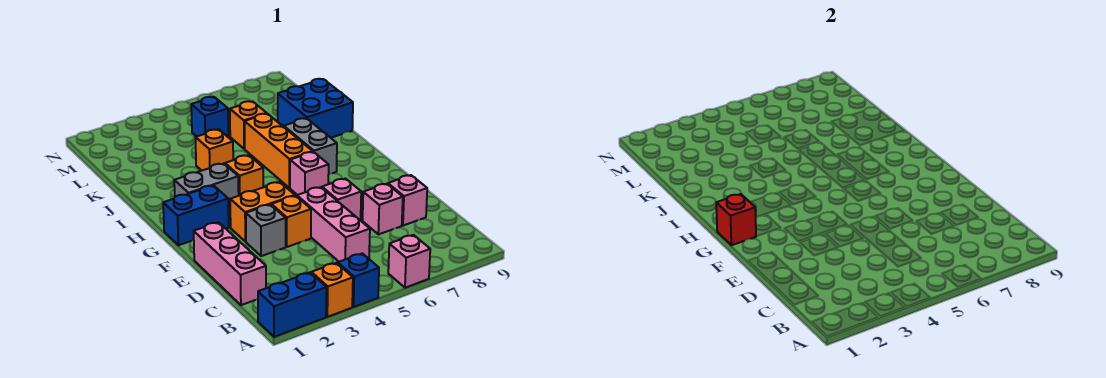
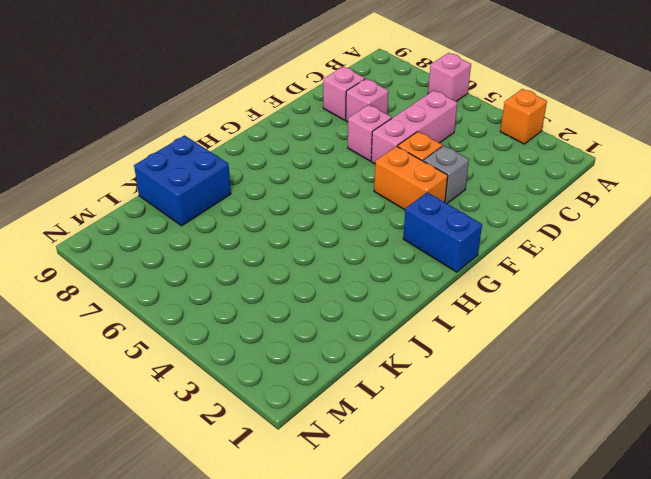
none -> blue 1x2 brick [258,273,327,337]
none -> blue 1x1 brick [338,253,379,307]
none -> pink 1x3 brick [194,222,266,305]

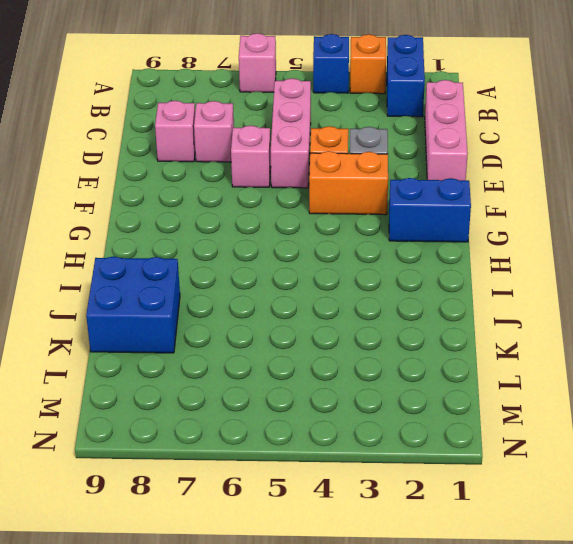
blue 1x2 brick [387,35,425,117] -> blue 1x2 brick turned to [258,273,327,337]
none -> pink 1x1 brick [290,152,329,195]
none -> grey 1x2 brick [174,164,239,209]
none -> orange 1x1 brick [225,155,263,196]

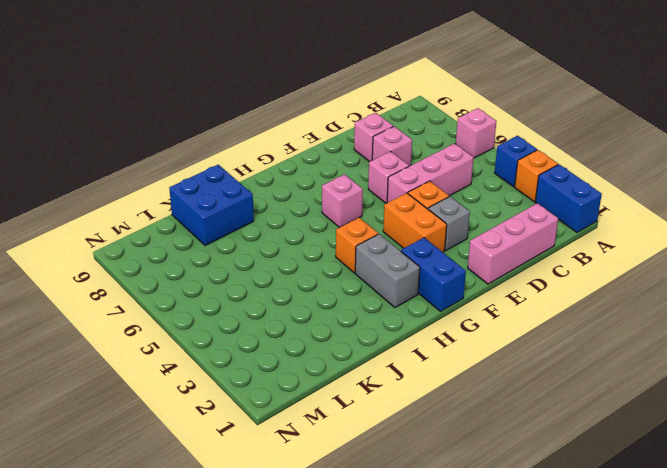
none -> orange 1x3 brick [245,114,313,188]
none -> grey 1x2 brick [284,118,337,174]
none -> orange 1x1 brick [195,129,233,171]

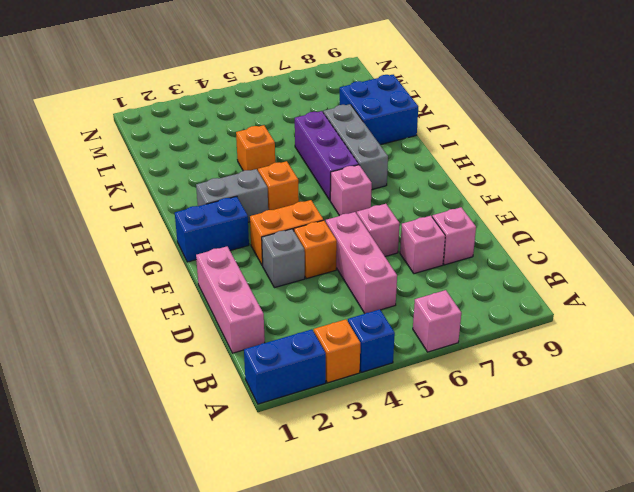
purple 1x3 brick [295,111,359,200] -> orange 1x3 brick [245,114,313,188]
grey 1x3 brick [323,104,388,189] -> grey 1x2 brick [284,118,337,174]
none -> orange 1x1 brick [230,101,267,149]
none -> blue 1x1 brick [191,97,228,137]
none -> red 1x1 brick [716,194,756,245]

